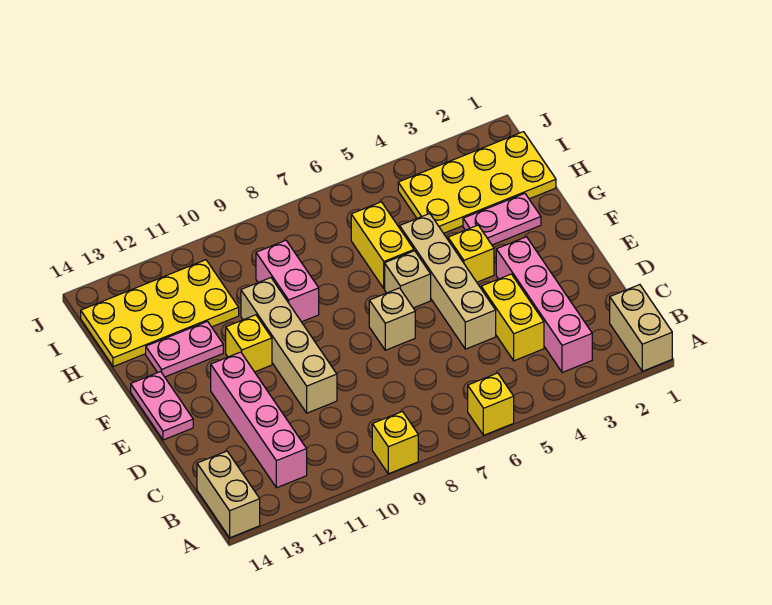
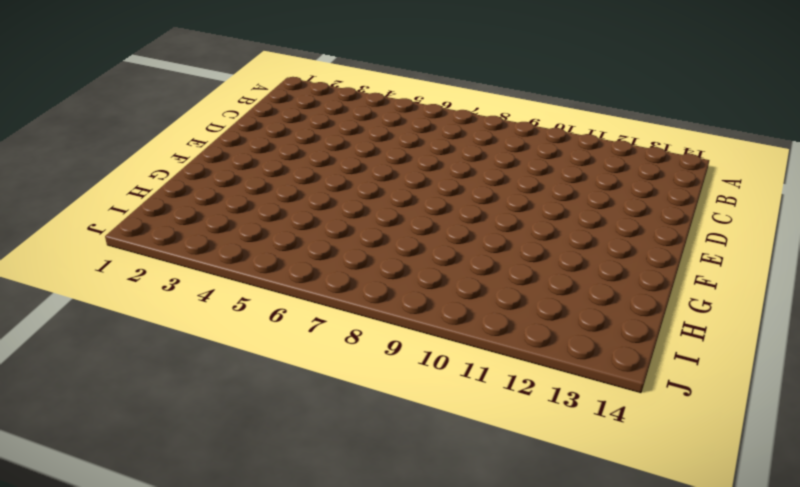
none -> tan 1x2 brick [610,285,672,371]
none -> yellow 1x1 brick [468,373,514,435]
none -> yellow 1x1 brick [372,412,418,474]

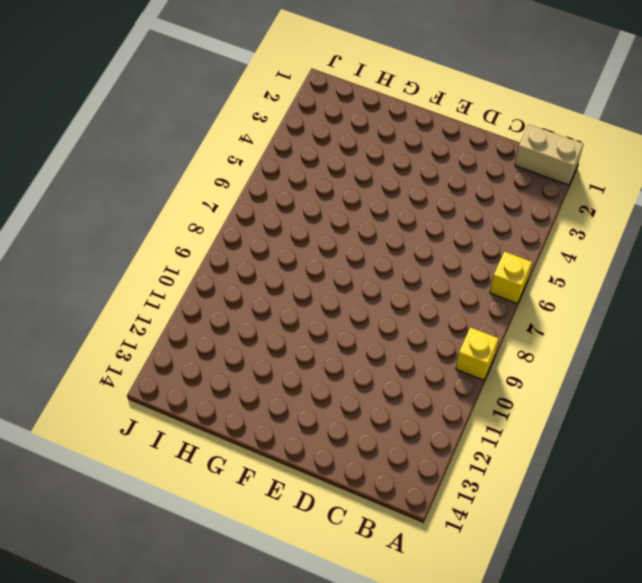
none -> tan 1x2 brick [197,451,260,538]
none -> pink 1x4 brick [496,237,592,373]
none -> pink 1x4 brick [211,352,307,488]

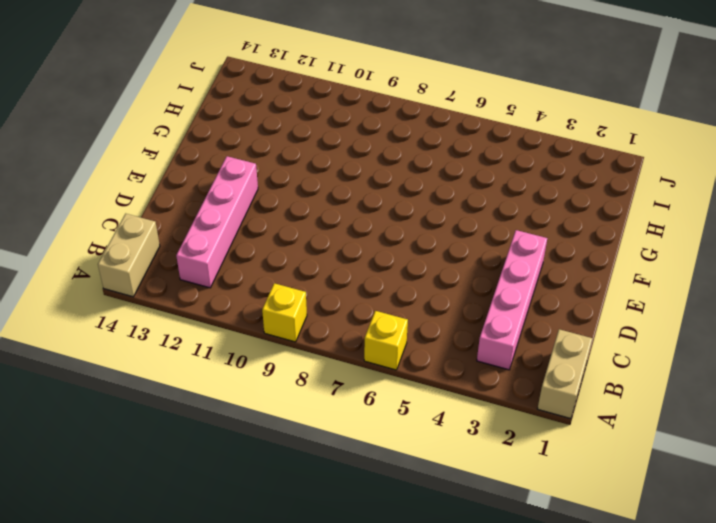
none -> yellow 1x2 brick [481,274,544,361]
none -> tan 1x4 brick [400,214,496,349]
none -> tan 1x4 brick [241,278,337,413]

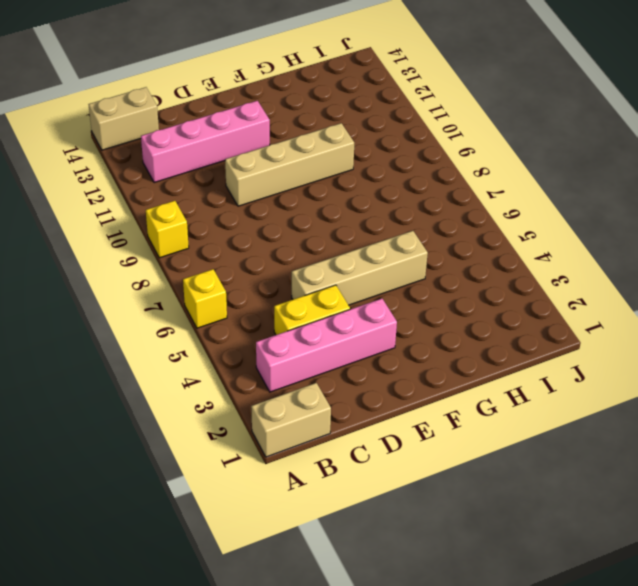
none -> tan 1x1 brick [369,288,415,350]
none -> pink 1x2 plate [131,371,193,440]
none -> yellow 1x1 brick [448,225,494,282]

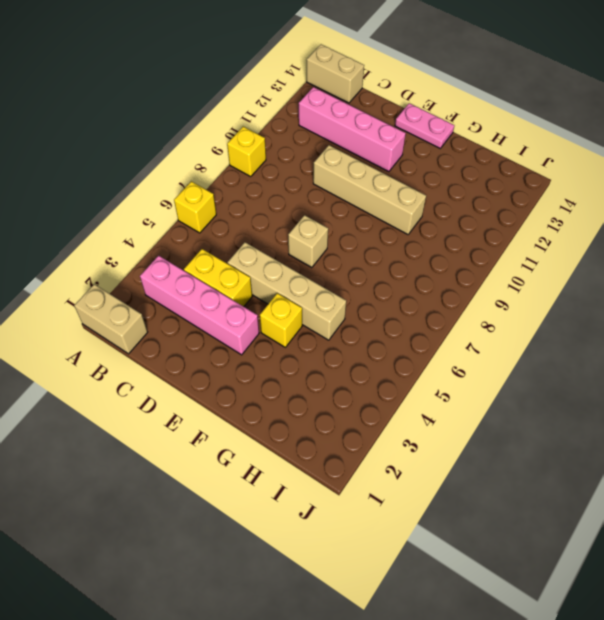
none -> tan 1x1 brick [385,251,431,308]
none -> yellow 1x1 brick [226,315,272,372]
none -> pink 1x2 plate [463,193,541,245]

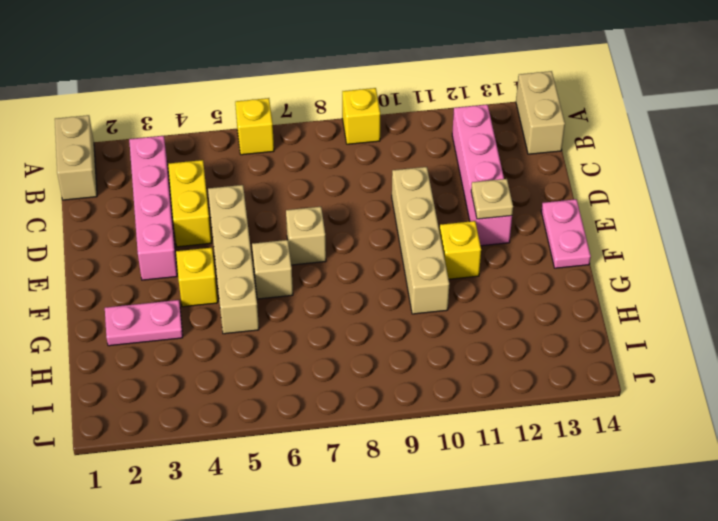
tan 1x1 plate [471,179,513,219] -> none
none -> yellow 1x2 brick [351,202,414,288]
none -> pink 1x2 brick [256,240,319,322]
none -> pink 1x2 plate [146,321,223,377]

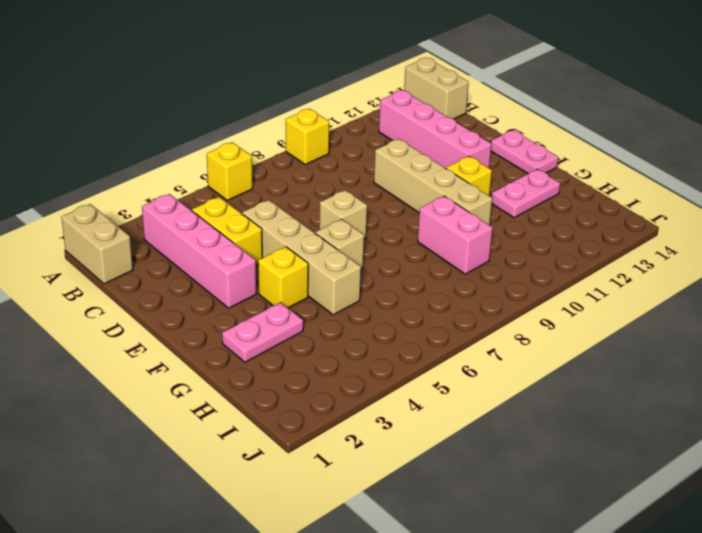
none -> yellow 1x2 brick [351,202,414,288]
none -> yellow 2x4 plate [398,132,556,233]
none -> yellow 2x4 plate [81,260,239,367]

